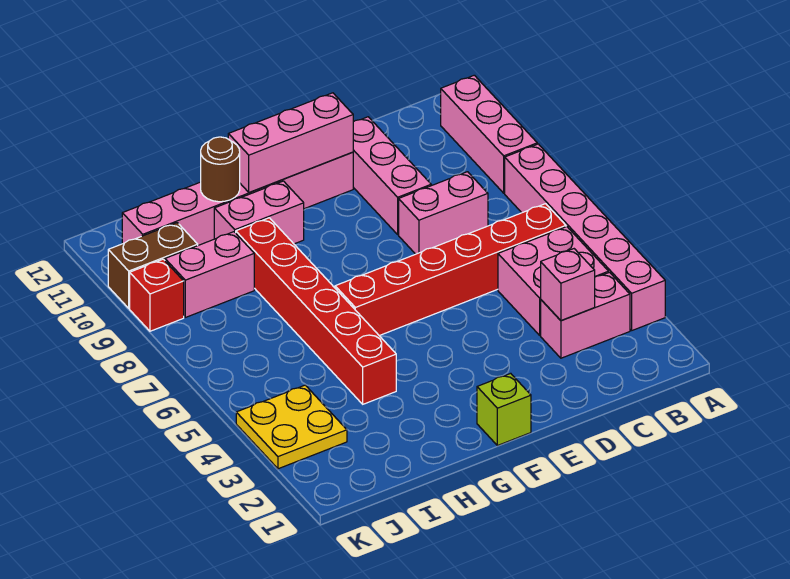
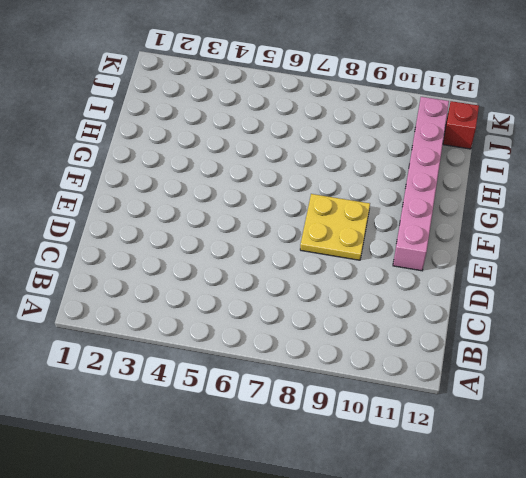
yellow 2x2 plate [300,194,370,260] -> yellow 2x2 plate moved to [236,385,347,469]
red 1x1 brick [443,101,479,149] -> red 1x1 brick moved to [130,259,184,331]
none -> pink 1x6 brick [505,144,665,330]
none -> pink 1x3 brick [441,75,537,193]
none -> pink 1x2 brick [541,272,630,358]

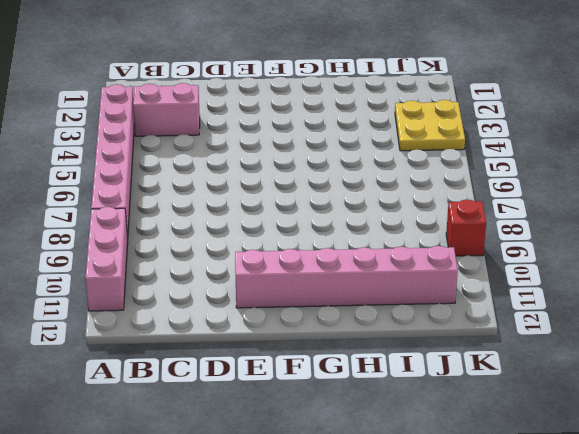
none -> pink 2x2 brick [498,227,609,335]
none -> red 1x6 brick [335,204,566,336]
none -> pink 1x2 brick [399,172,488,254]

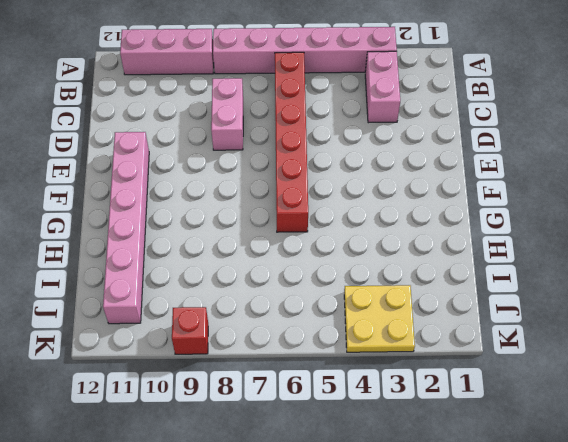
none -> pink 2x2 brick [498,227,609,335]
none -> pink 1x3 brick [353,117,431,234]
none -> lime 1x1 brick [477,373,531,446]

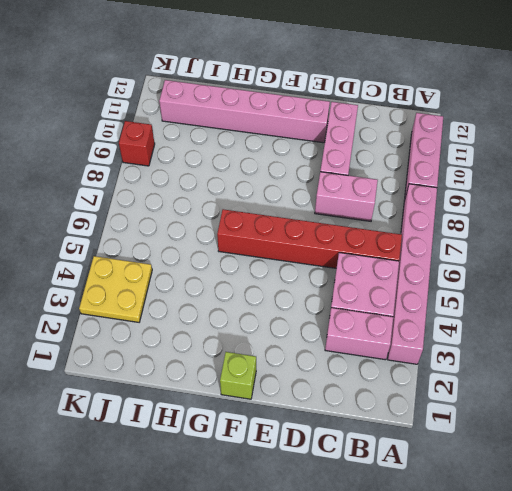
none -> pink 1x2 brick [214,181,304,244]
none -> red 1x6 brick [236,218,396,404]
none -> pink 1x2 brick [165,232,254,317]

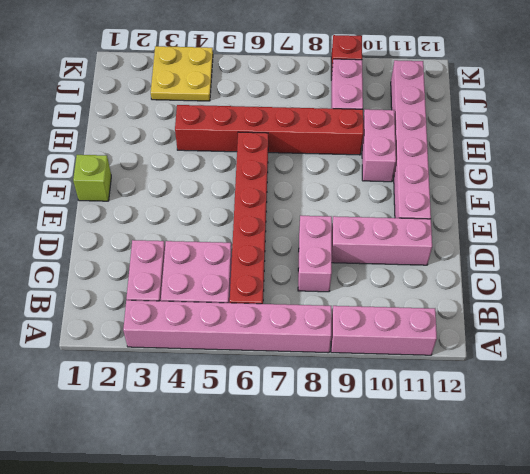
none -> brown 1x2 brick [108,223,198,308]
none -> pink 1x1 brick [541,249,595,321]
none -> pink 1x3 brick [228,93,353,193]

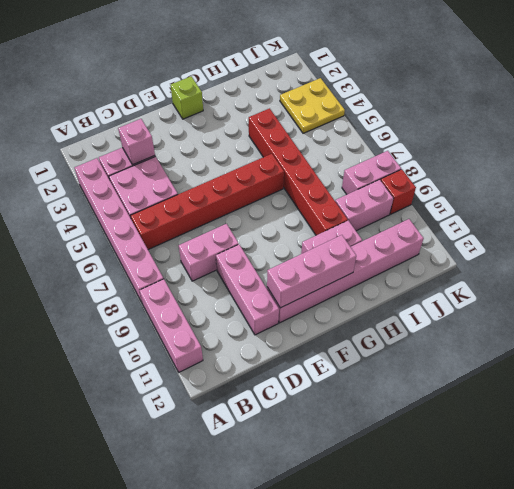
pink 1x2 brick [342,151,401,194] -> none
none -> brown 1x2 brick [108,223,198,308]
none -> brown 1x1 round brick [201,137,240,202]

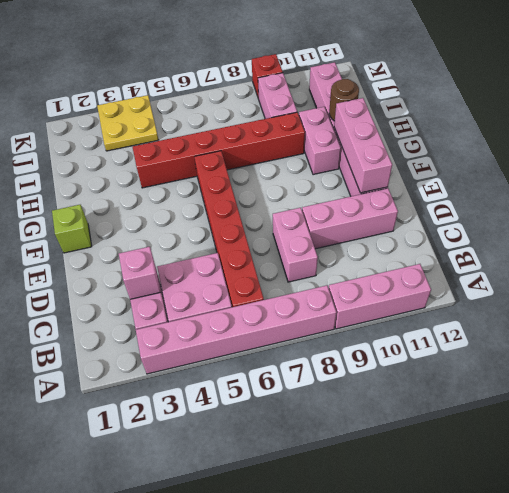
none -> brown 1x2 brick [108,223,198,308]

